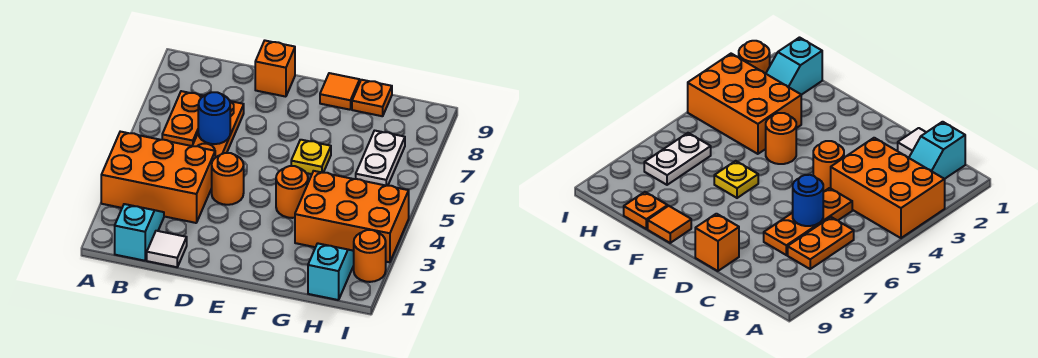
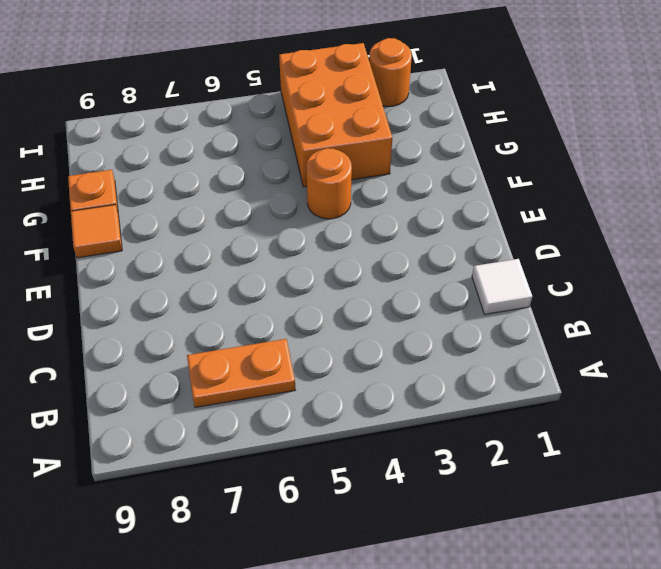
none -> orange 2x3 brick [101,132,215,223]
none -> cyan 1x2 slope [115,204,164,261]
none -> orange 1x3 plate [193,101,244,158]

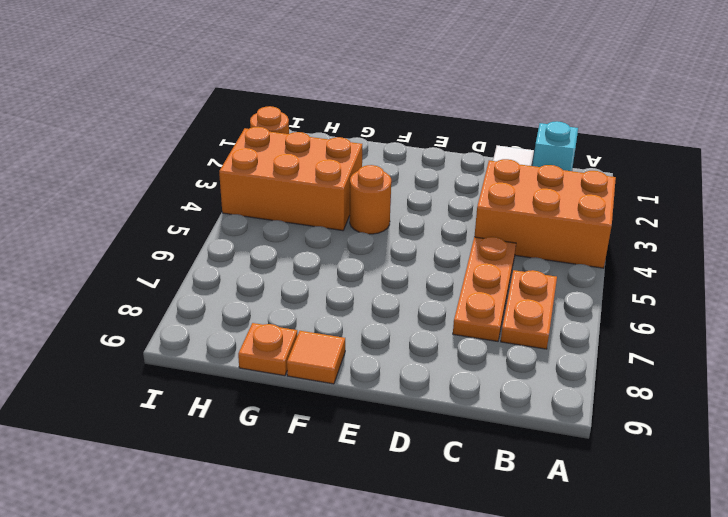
none -> orange 1x1 round brick [212,153,244,205]
none -> orange 1x1 brick [255,41,295,97]
none -> yellow 1x1 plate [291,140,331,174]

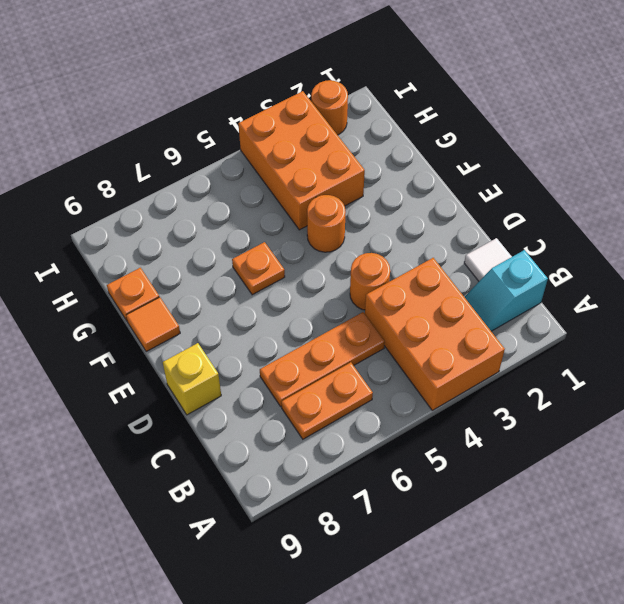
yellow 1x1 brick [163,343,221,415] -> orange 1x1 brick [255,41,295,97]
orange 1x1 plate [232,242,285,295] -> yellow 1x1 plate [291,140,331,174]
none -> cyan 1x2 slope [308,243,354,300]
none -> white 1x2 plate [356,131,405,186]
none -> blue 1x1 round brick [198,92,230,144]

